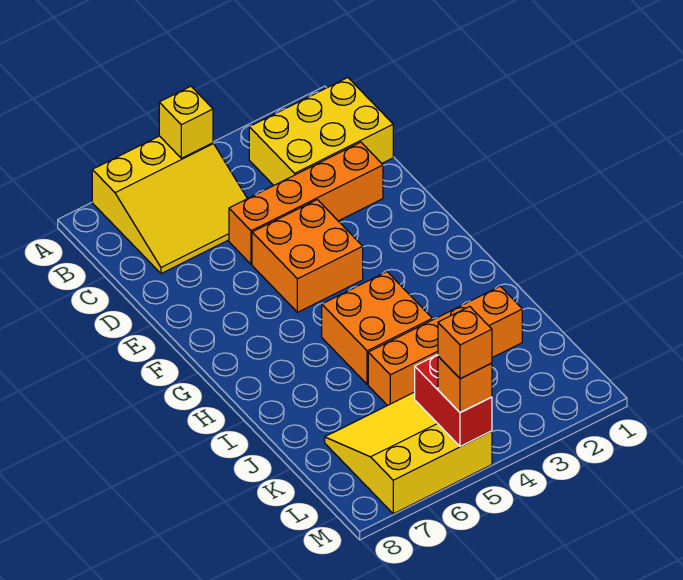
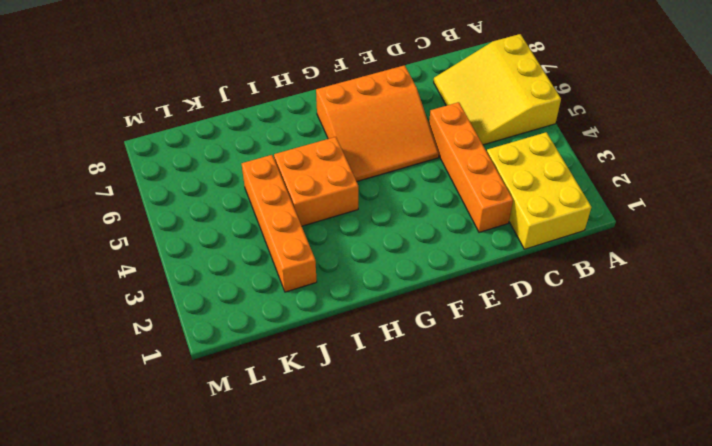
orange 3x3 slope [316,65,439,181] -> orange 2x2 brick [252,200,363,312]
none -> yellow 3x3 slope [325,392,492,514]
none -> yellow 1x1 brick [159,86,213,158]

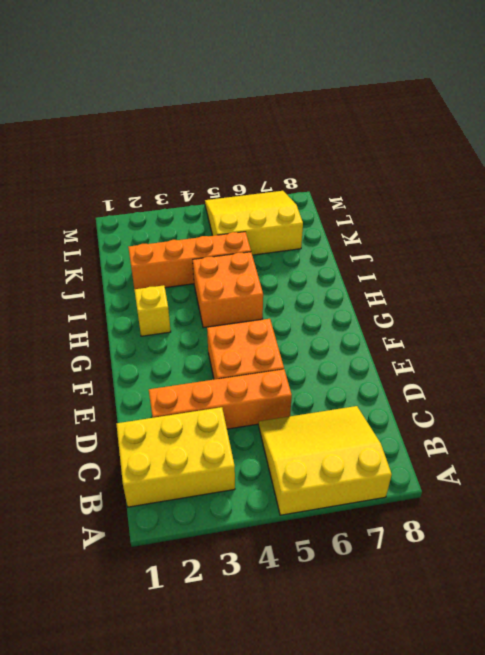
yellow 1x1 brick [134,285,171,336] -> yellow 1x1 brick moved to [159,86,213,158]
yellow 3x3 slope [205,191,303,255] -> yellow 3x3 slope turned to [325,392,492,514]
none -> red 1x2 brick [415,355,492,447]
none -> orange 1x1 brick [438,356,492,413]

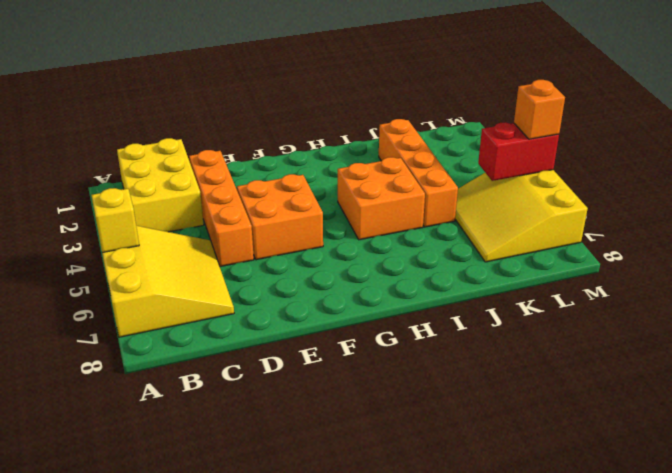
none -> orange 1x1 brick [438,306,492,379]

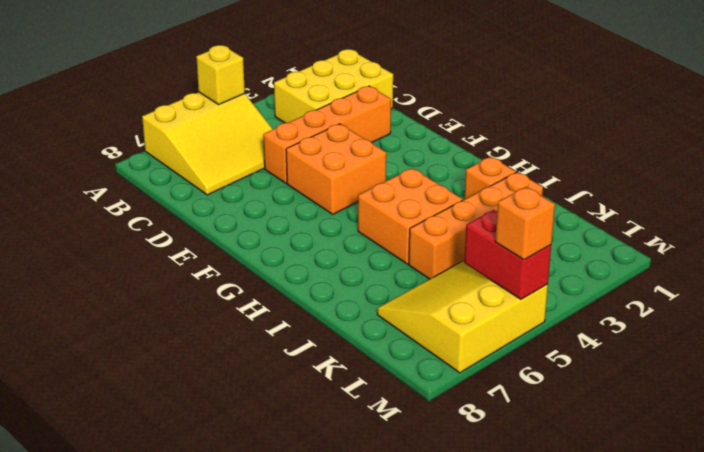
orange 1x1 brick [465,157,516,199] -> orange 1x1 brick moved to [438,306,492,379]

